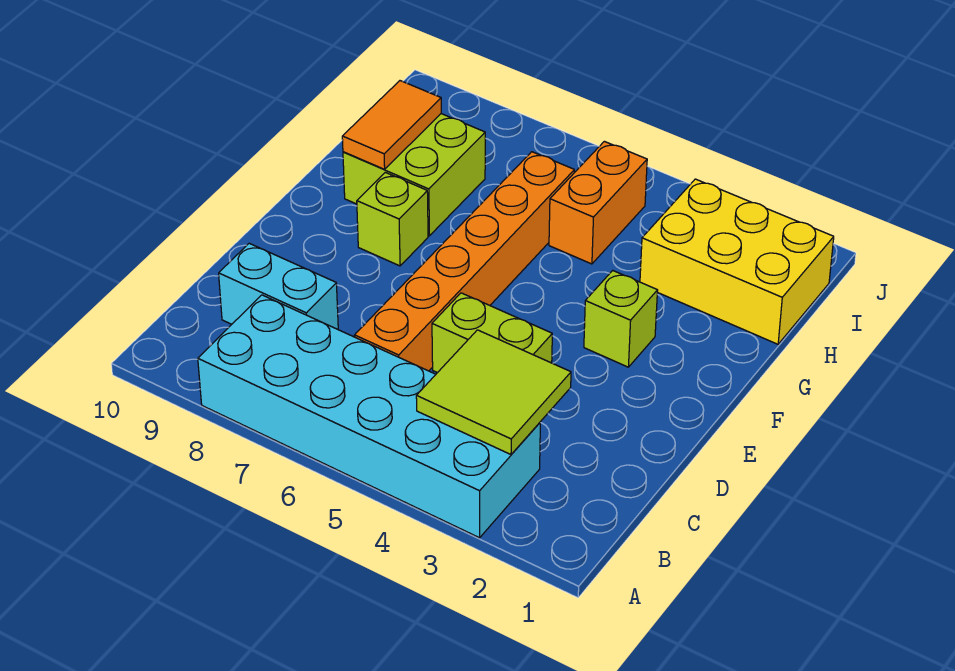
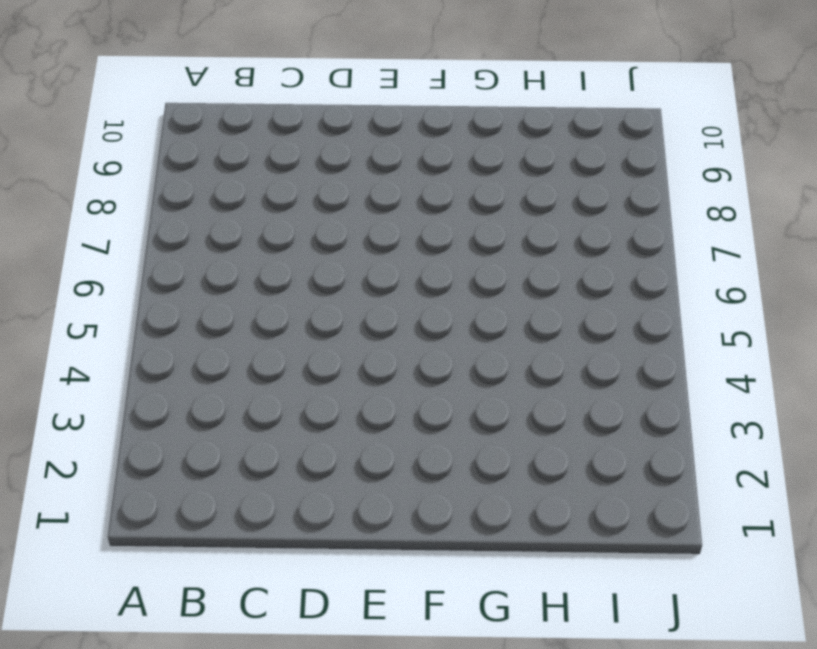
none -> cyan 2x6 brick [198,295,540,538]
none -> orange 1x6 brick [354,152,574,371]

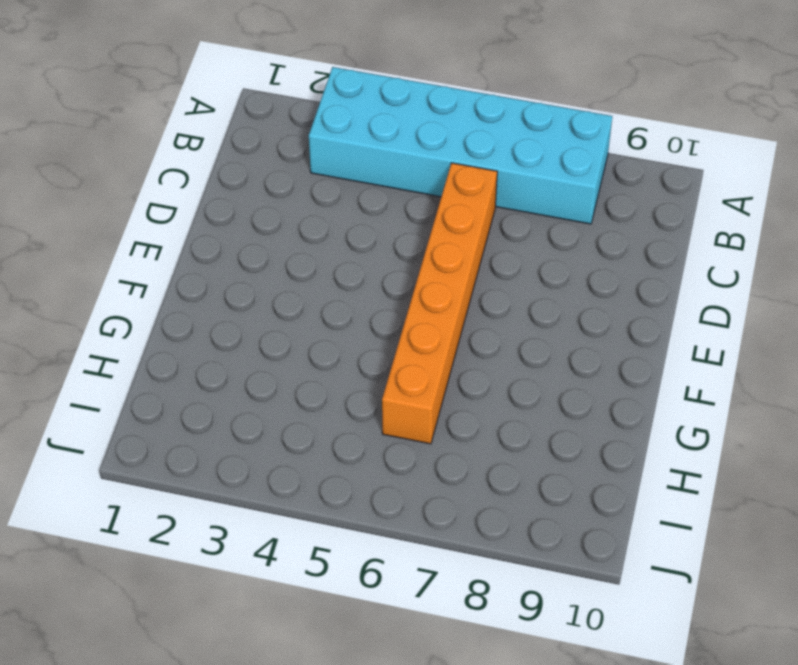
none -> cyan 1x2 brick [219,243,338,329]
none -> lime 1x2 brick [432,293,552,373]

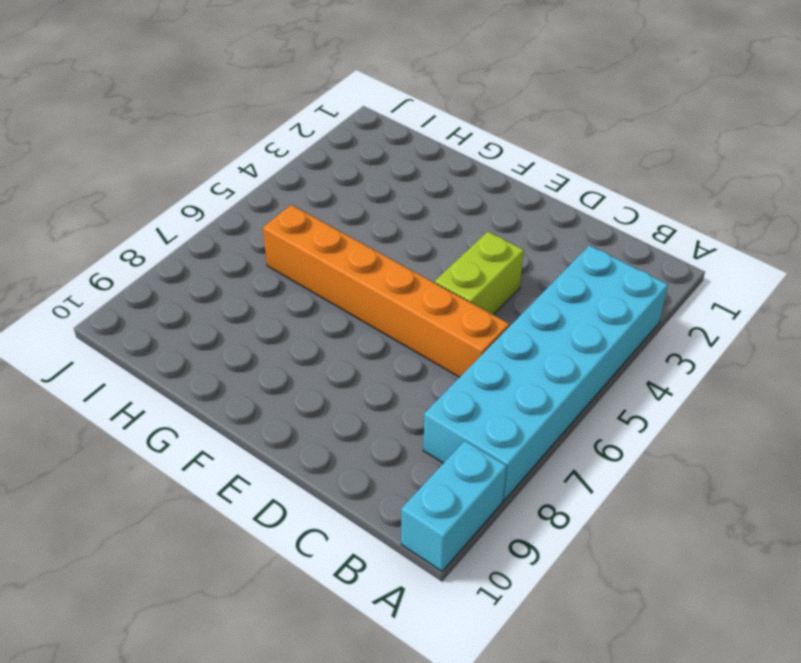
cyan 1x2 brick [401,441,507,571] -> cyan 1x2 brick moved to [219,243,338,329]
none -> lime 1x1 brick [584,271,658,367]
none -> lime 1x1 brick [357,172,428,266]

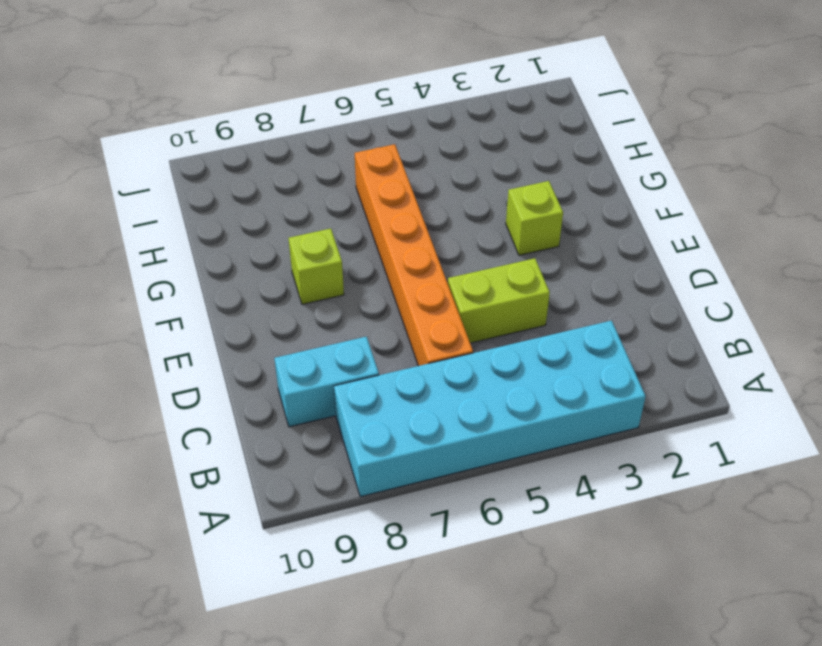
none -> lime 2x2 brick [343,114,485,236]
none -> yellow 2x3 brick [640,179,834,344]

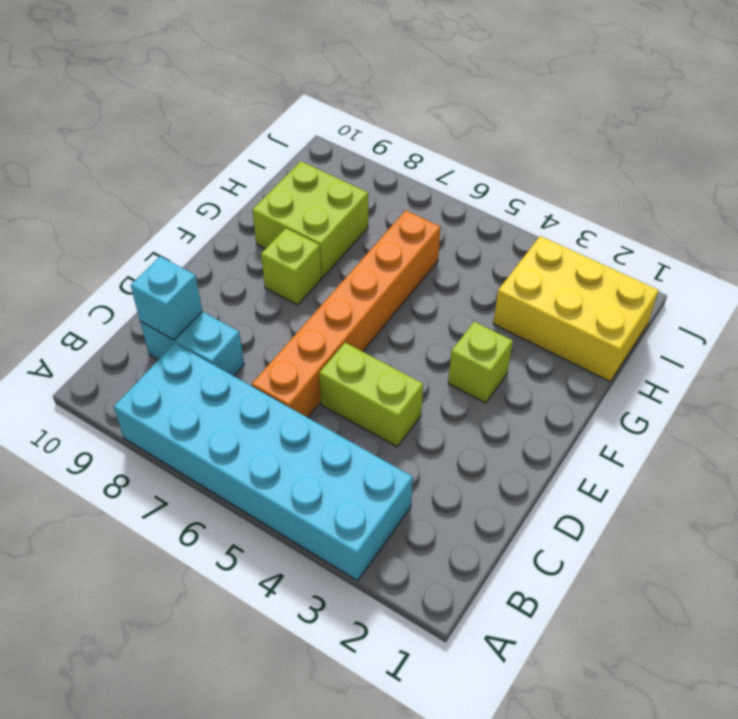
cyan 1x1 brick [131,256,202,340] -> none
none -> orange 1x2 brick [549,141,647,264]
none -> lime 2x2 tile [416,330,571,454]

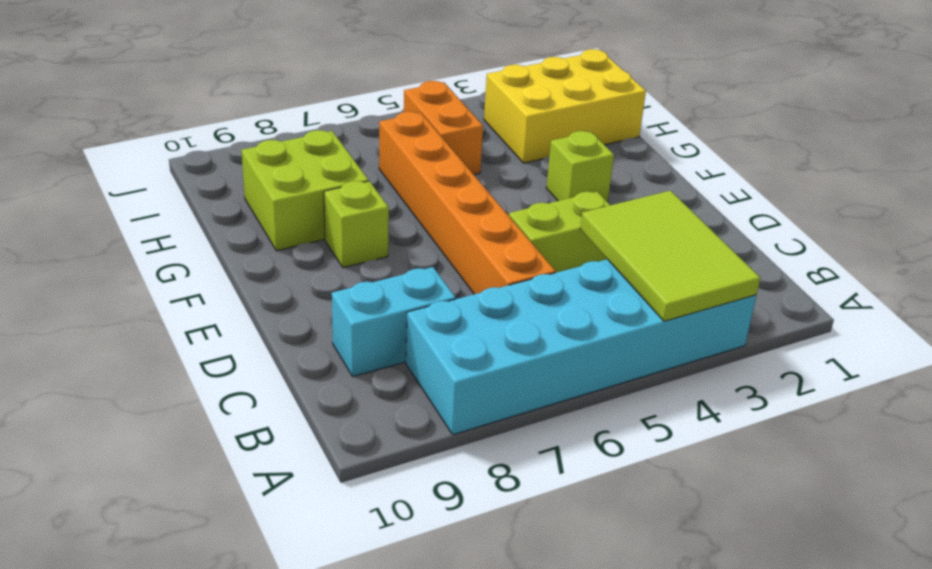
lime 2x3 tile [580,191,760,321] -> lime 2x2 tile [416,330,571,454]
none -> orange 1x2 tile [342,81,441,169]

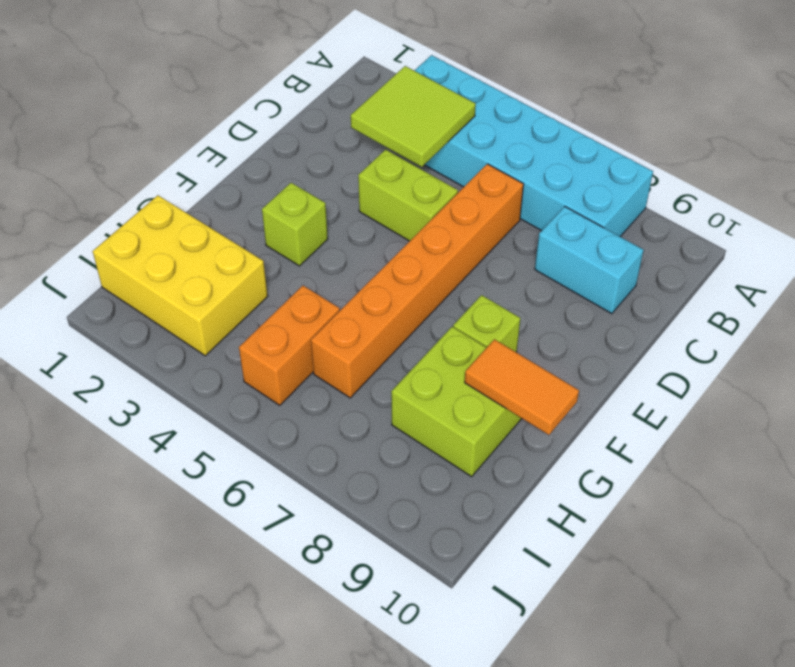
orange 1x2 tile [465,339,579,435] -> orange 1x2 tile turned to [342,81,441,169]

